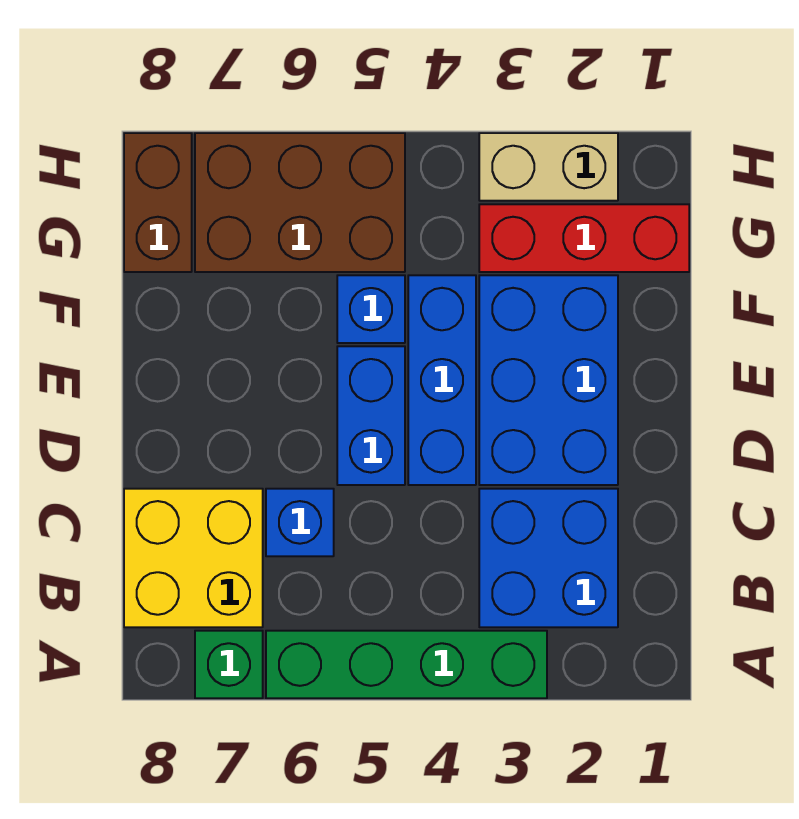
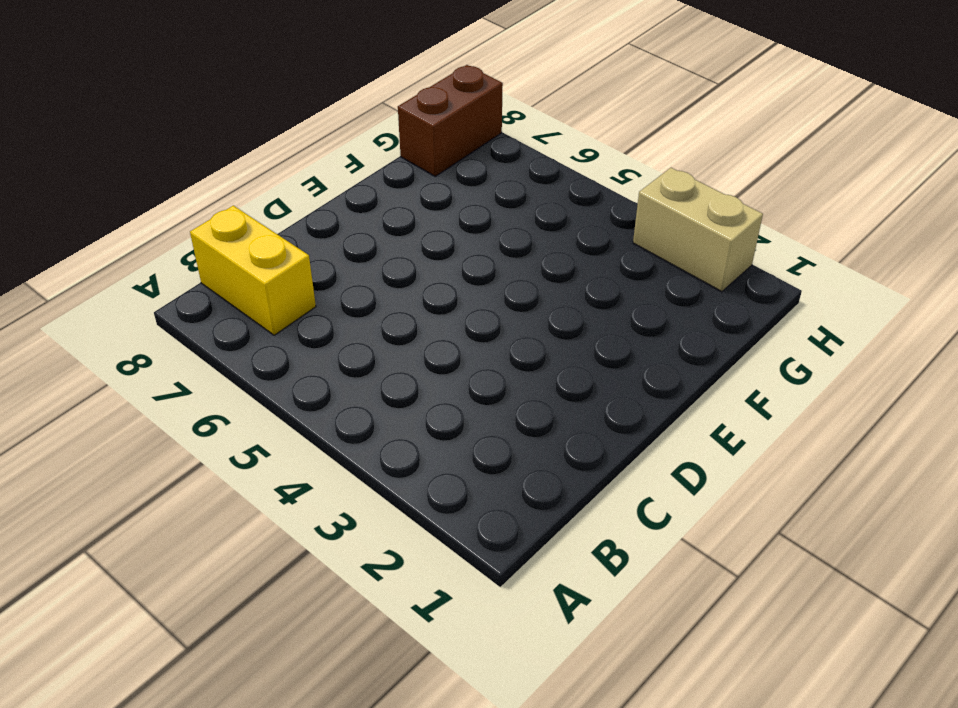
yellow 1x2 brick [190,206,316,335] -> yellow 2x2 brick [124,489,263,627]
none -> green 1x4 brick [266,631,547,698]
none -> green 1x1 brick [195,631,263,698]
none -> blue 2x2 brick [479,489,618,627]

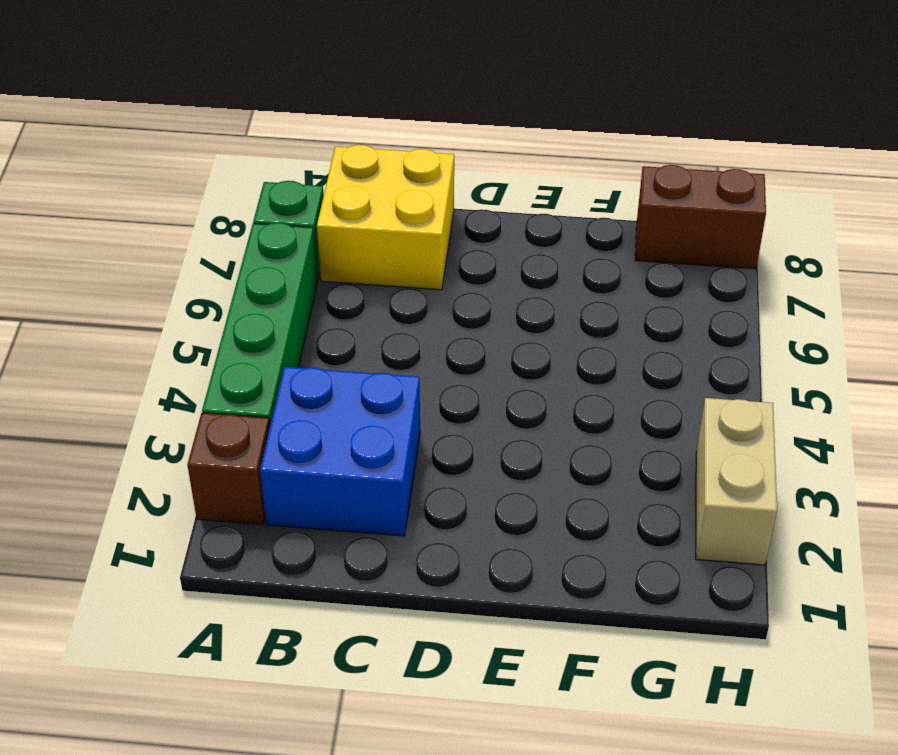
brown 1x1 brick [187,413,270,525] -> none
none -> blue 1x1 brick [266,489,334,556]
none -> blue 2x3 brick [479,275,618,485]
none -> blue 1x3 brick [408,275,476,485]

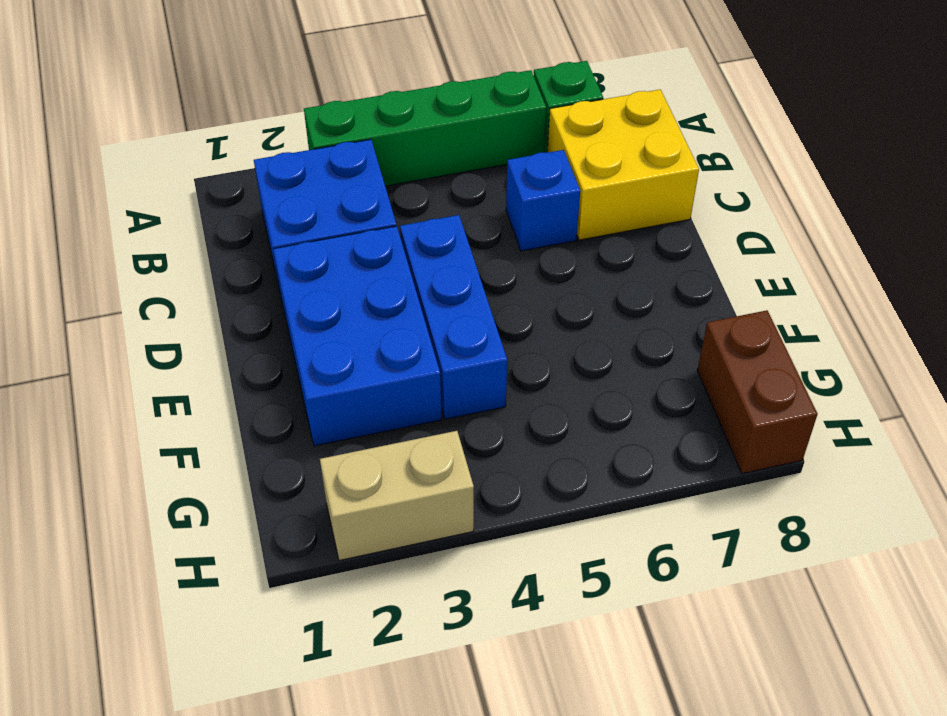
none -> blue 1x2 brick [337,346,405,485]
none -> blue 1x1 brick [337,275,405,343]
none -> red 1x3 brick [479,204,689,272]

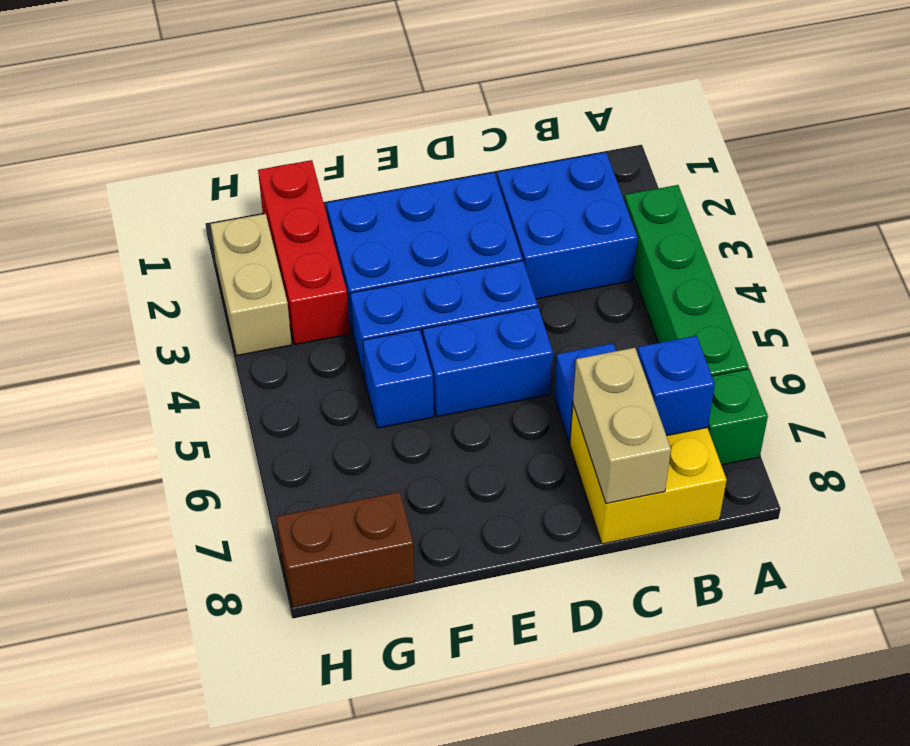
blue 1x1 brick [637,336,715,436] -> none
tan 1x2 brick [573,348,671,503] -> none
none -> brown 2x3 brick [195,133,405,272]

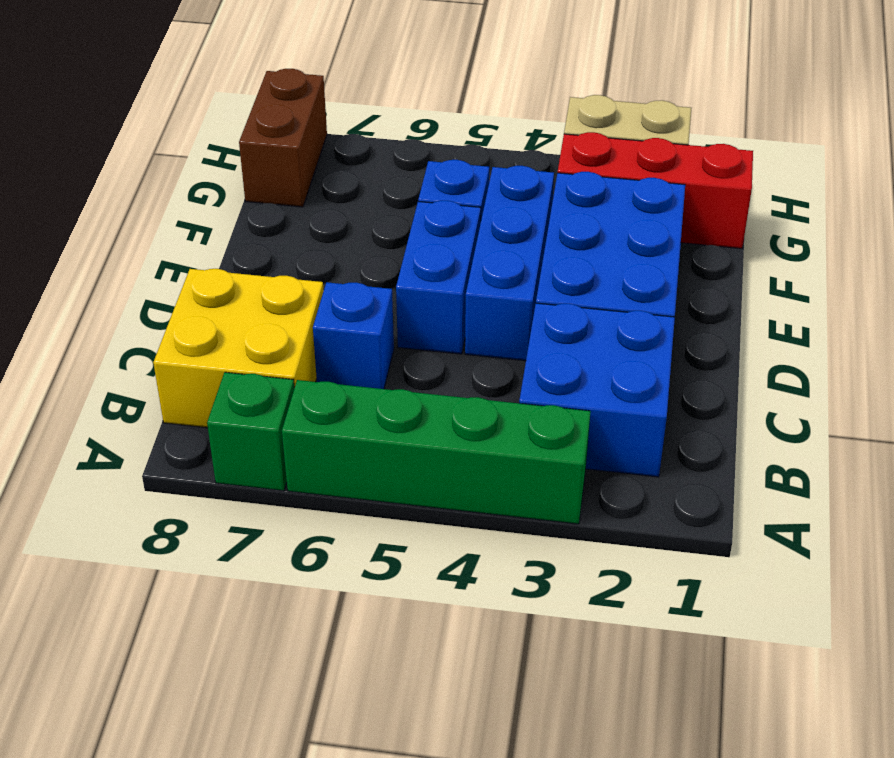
none -> brown 2x3 brick [195,133,405,272]

